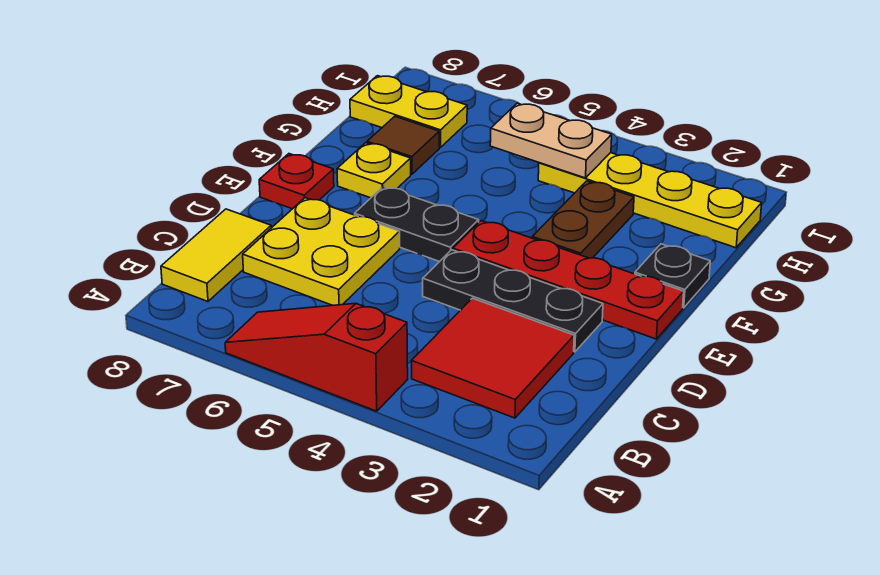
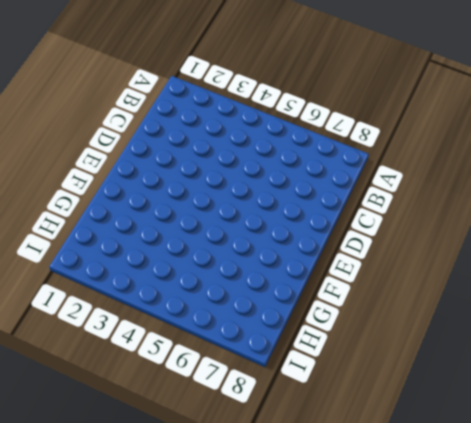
none -> red 1x3 slope [225,303,408,411]
none -> red 2x2 tile [411,298,574,418]
none -> yellow 1x2 tile [161,209,271,301]

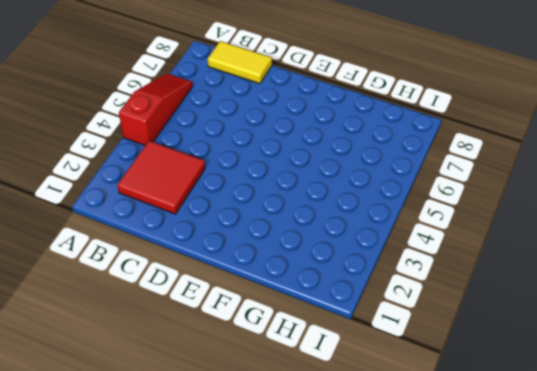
none -> yellow 2x2 plate [243,198,400,305]
none -> black 1x3 plate [423,250,603,352]
none -> red 1x4 plate [453,221,684,339]

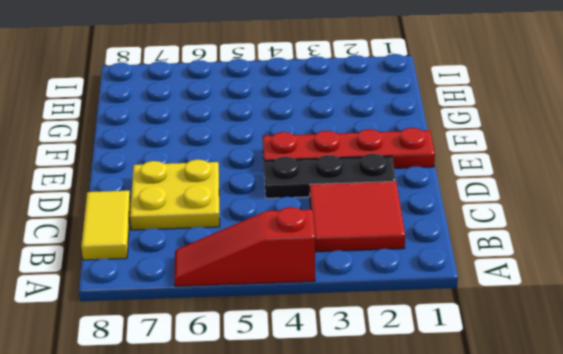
none -> black 1x2 plate [355,187,479,262]
none -> red 1x1 plate [259,154,334,209]
none -> black 1x1 plate [635,244,710,308]

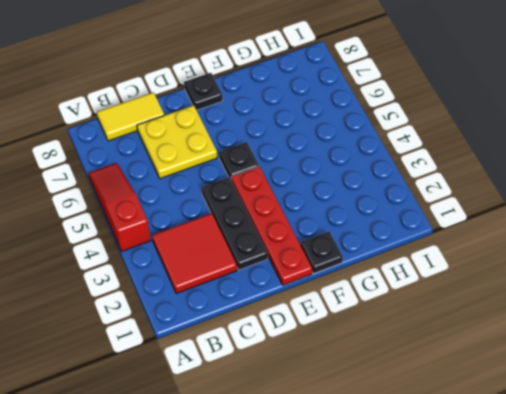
black 1x1 plate [219,142,259,178] -> black 1x2 plate [355,187,479,262]
black 1x1 plate [184,73,223,110] -> red 1x1 plate [259,154,334,209]
none -> brown 1x2 plate [532,181,634,258]
none -> yellow 1x1 plate [337,143,411,198]
none -> brown 1x1 tile [367,116,439,174]

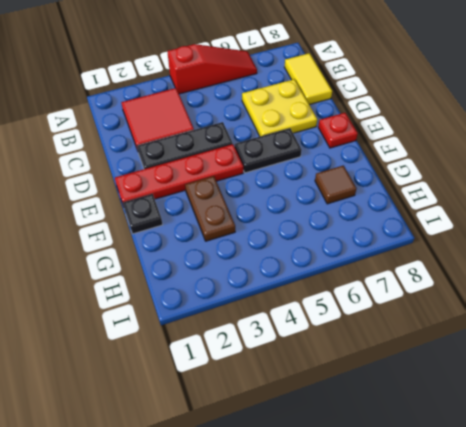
none -> yellow 1x1 plate [337,143,411,198]
none -> yellow 1x4 plate [538,153,762,248]
none -> yellow 1x2 plate [350,76,467,147]

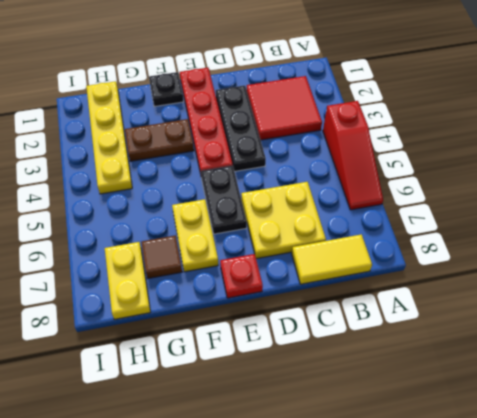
yellow 1x2 plate [172,199,218,272] -> yellow 1x1 plate [337,143,411,198]
none -> tan 1x2 plate [490,103,612,178]

